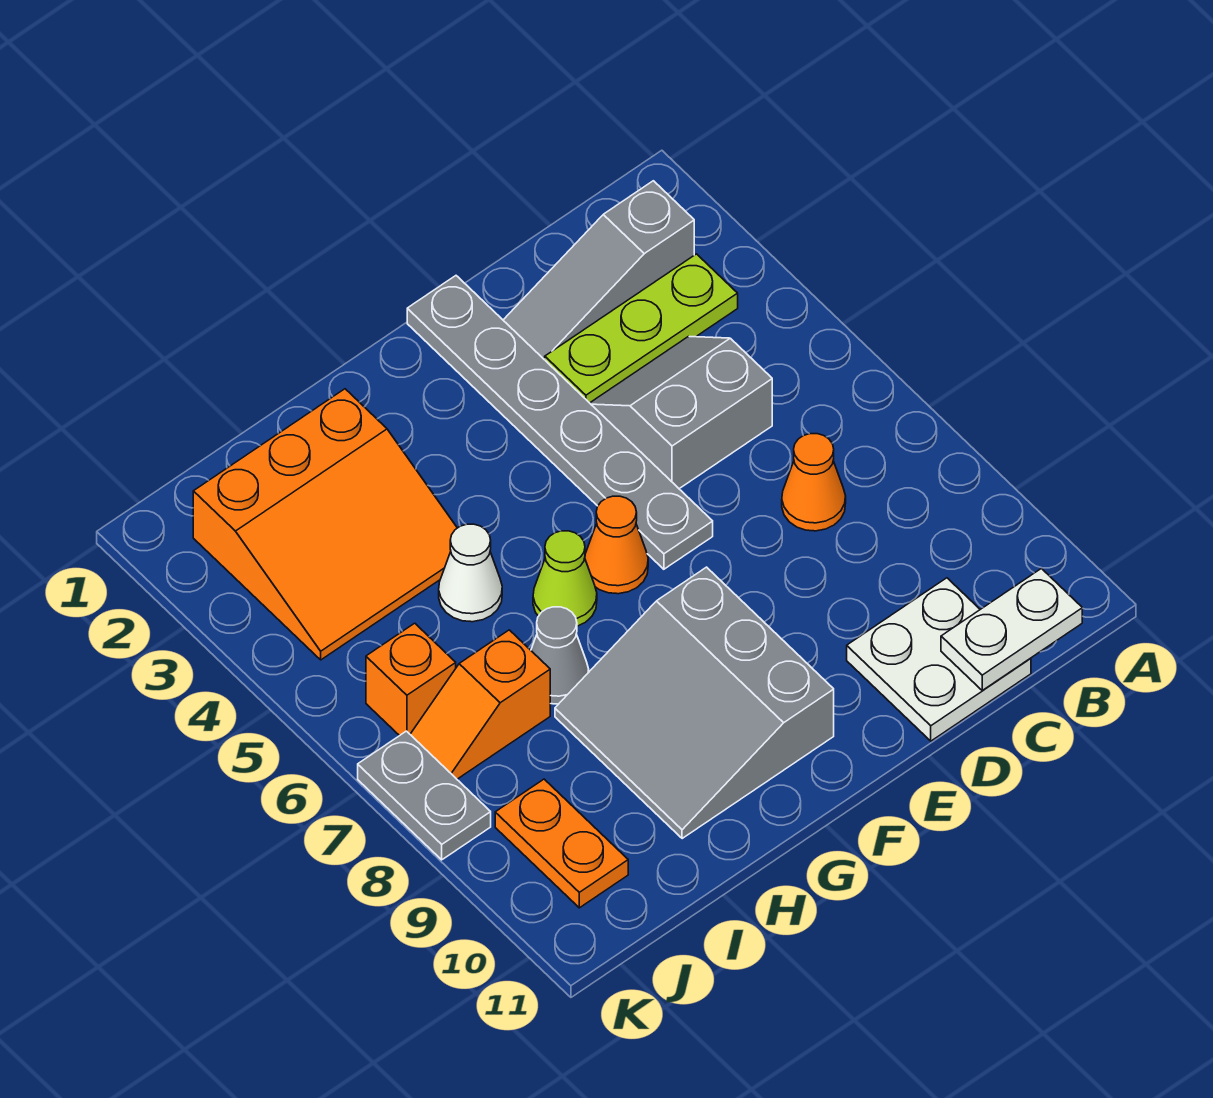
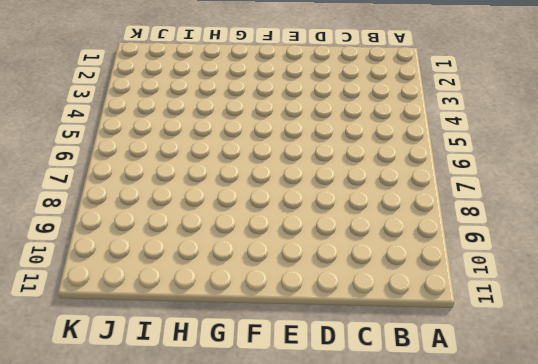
none -> grey 1x3 slope [503,181,694,360]
none -> lime 1x3 plate [545,254,738,403]
none -> grey 2x2 slope [590,337,772,489]

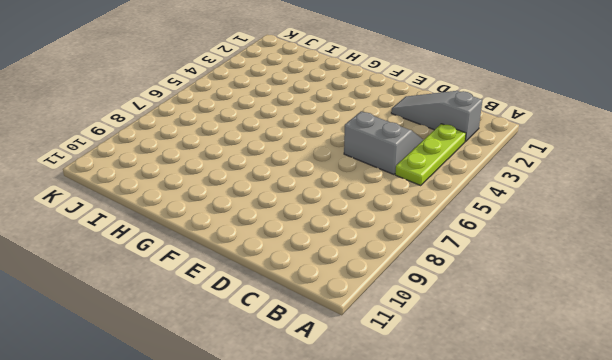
lime 1x3 plate [395,124,466,185] -> lime 1x3 plate turned to [545,254,738,403]
none -> orange 1x1 cone [782,434,846,531]
none -> white 2x2 plate [847,578,1031,741]
none -> grey 1x6 plate [407,276,713,569]

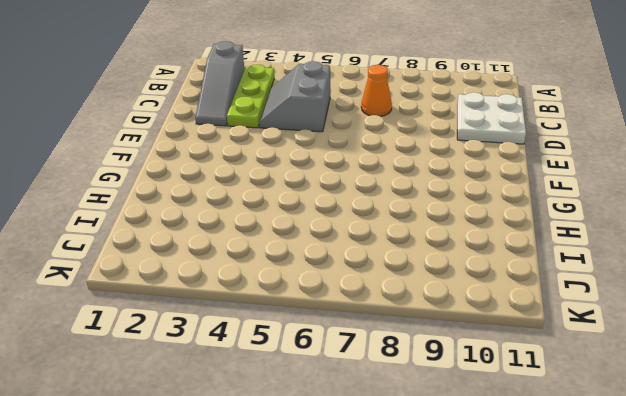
none -> grey 1x6 plate [407,276,713,569]
none -> orange 1x1 cone [585,496,648,594]
none -> grey 3x3 slope [555,567,834,839]

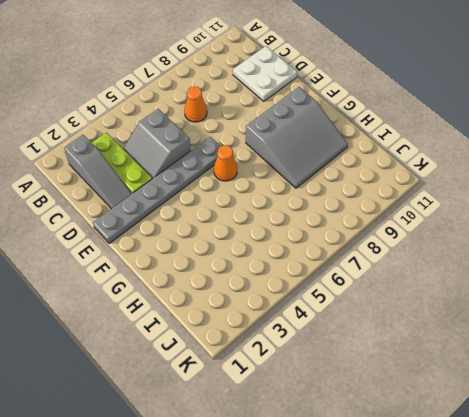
none -> lime 1x1 cone [533,531,597,626]
none -> orange 3x3 slope [193,389,457,660]
none -> white 1x1 cone [439,524,502,622]

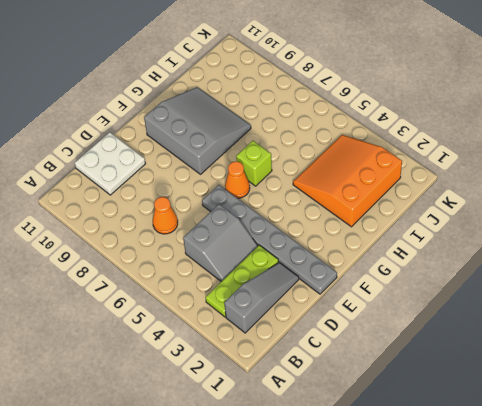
lime 1x1 brick [236,141,272,186] -> lime 1x1 cone [533,531,597,626]
none -> white 1x1 cone [439,524,502,622]
none -> grey 1x1 cone [531,607,589,704]
none -> orange 1x2 slope [410,630,550,779]

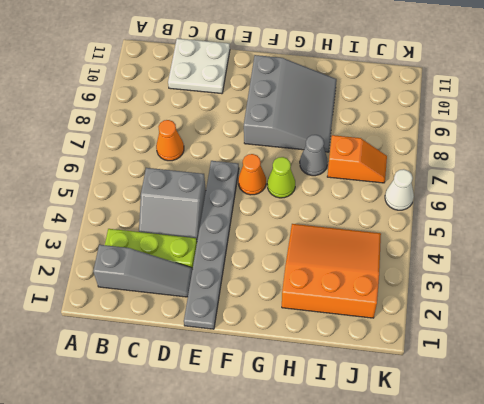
white 1x1 cone [385,169,414,210] -> white 1x1 cone moved to [439,524,502,622]
none -> orange 1x1 brick [366,623,456,736]
none -> orange 1x2 plate [495,779,628,908]
none -> grey 1x2 plate [358,731,491,860]

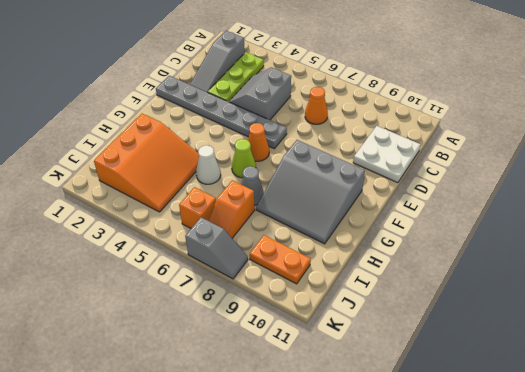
grey 1x2 slope [185,217,248,279] -> grey 1x2 plate [358,731,491,860]
none -> white 1x2 plate [941,569,1082,690]

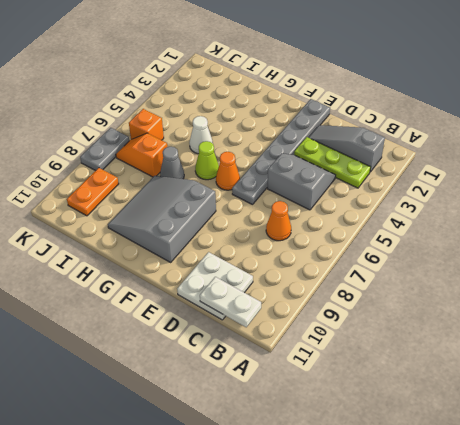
none -> orange 3x3 slope [193,389,457,660]

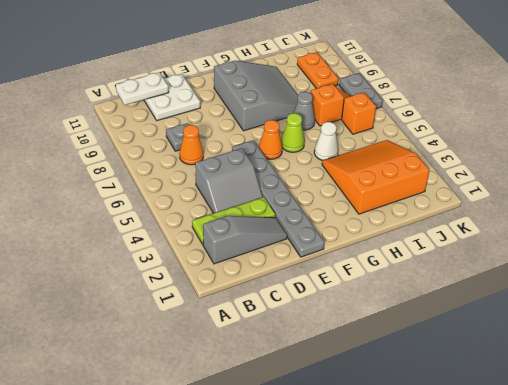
grey 1x1 plate [166,123,189,151] -> none

